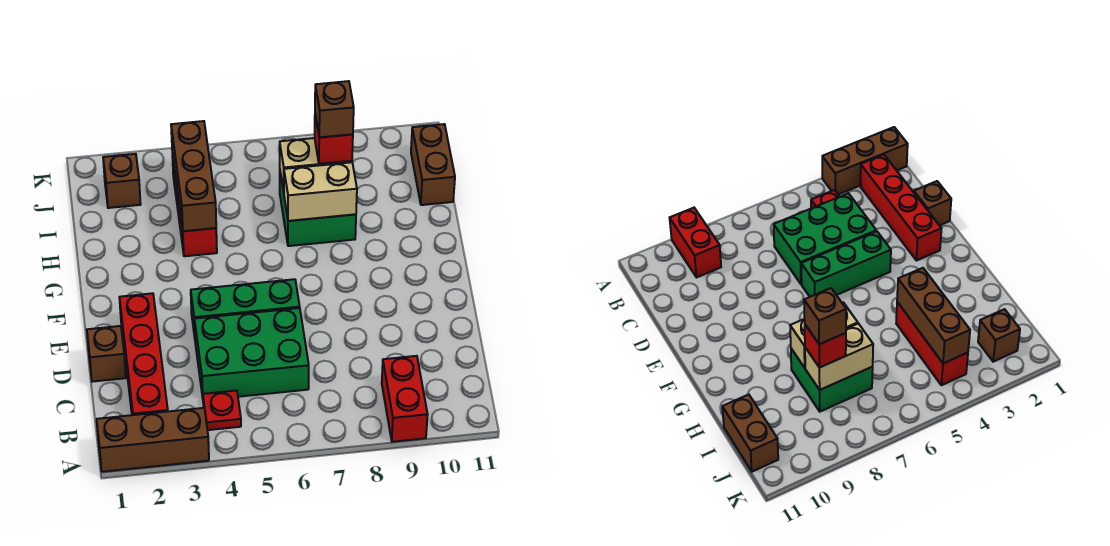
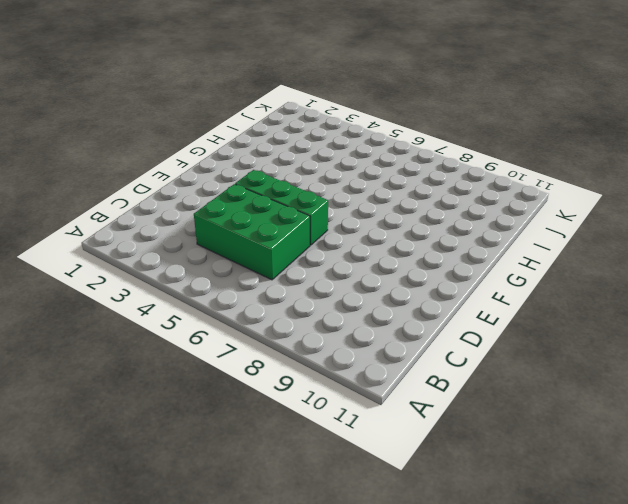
none -> brown 1x3 brick [97,408,209,472]
none -> red 1x2 brick [382,356,428,442]
none -> red 1x4 brick [119,293,168,415]

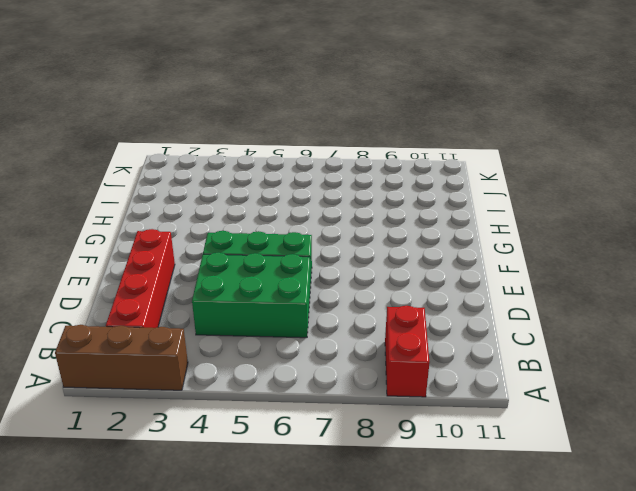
none -> red 1x1 plate [203,390,241,430]
none -> brown 1x1 brick [87,326,126,382]
none -> red 1x3 brick [172,153,217,256]

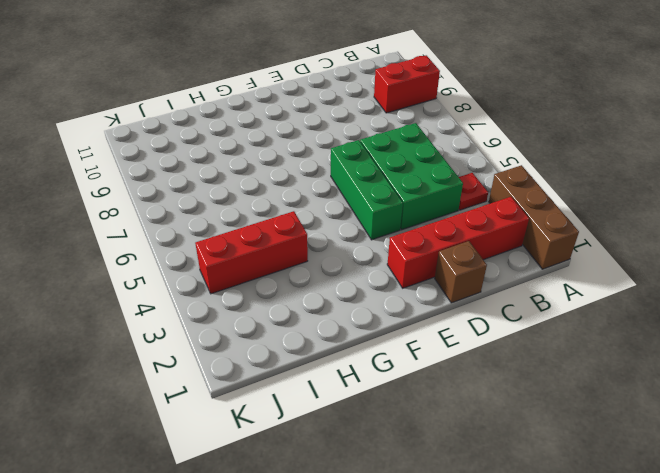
none -> green 2x2 brick [280,173,356,246]
none -> brown 1x2 brick [411,124,455,205]
none -> brown 1x1 brick [103,154,141,208]

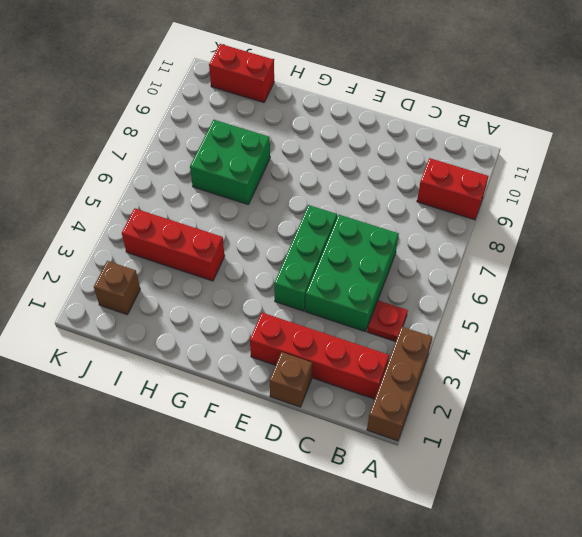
red 1x2 brick [209,44,274,103] -> brown 1x2 brick [411,124,455,205]
none -> brown 1x3 brick [171,121,216,231]
none -> tan 1x2 brick [284,162,357,221]
none -> tan 1x2 brick [279,138,352,192]

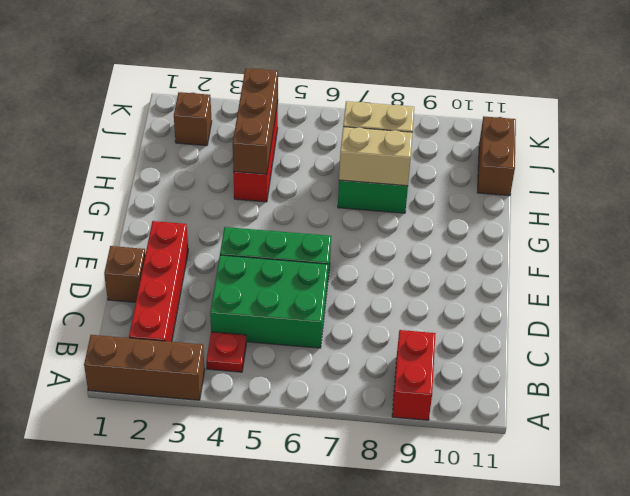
none -> red 1x1 brick [315,115,353,164]
none -> brown 1x1 brick [315,81,354,137]

